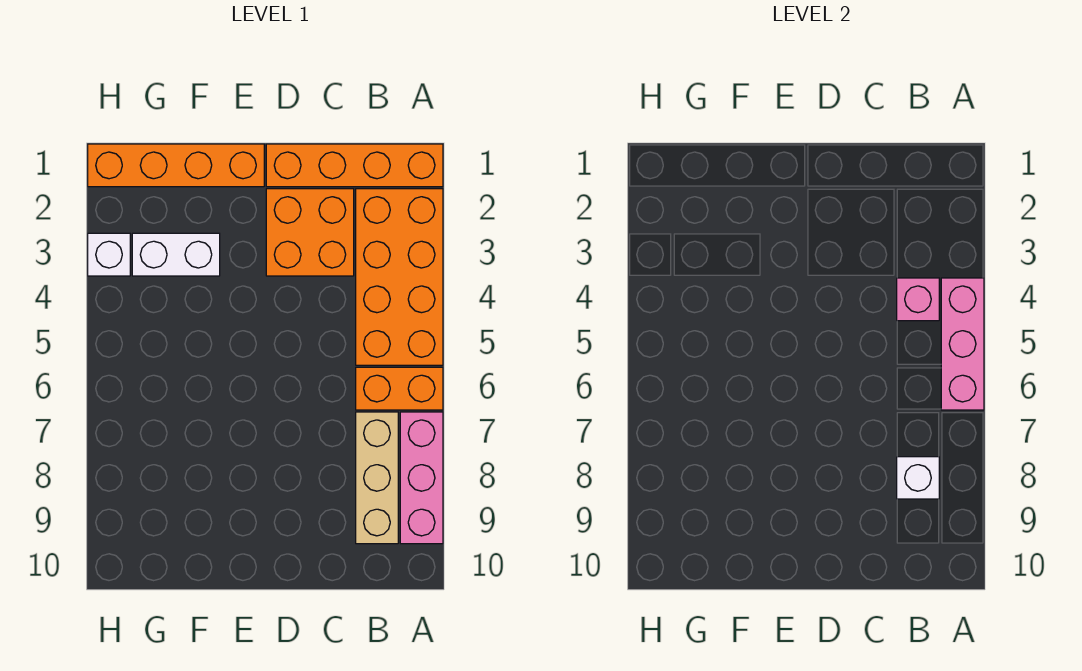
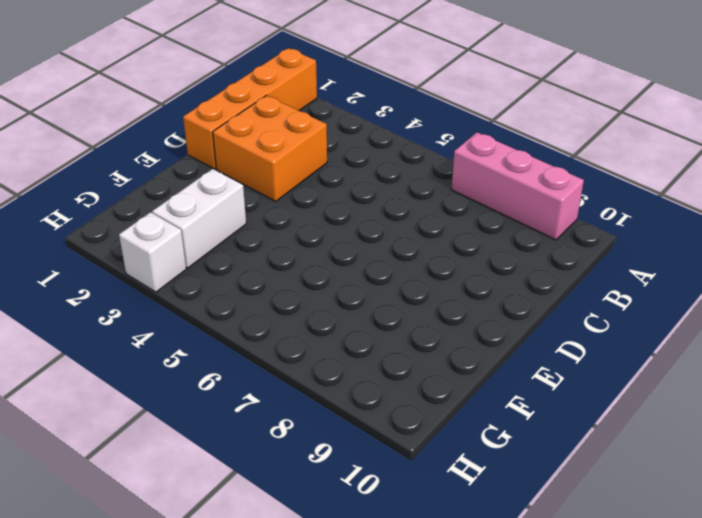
none -> orange 2x4 brick [356,189,443,365]
none -> orange 1x2 brick [356,367,443,410]
none -> tan 1x3 brick [356,412,398,544]

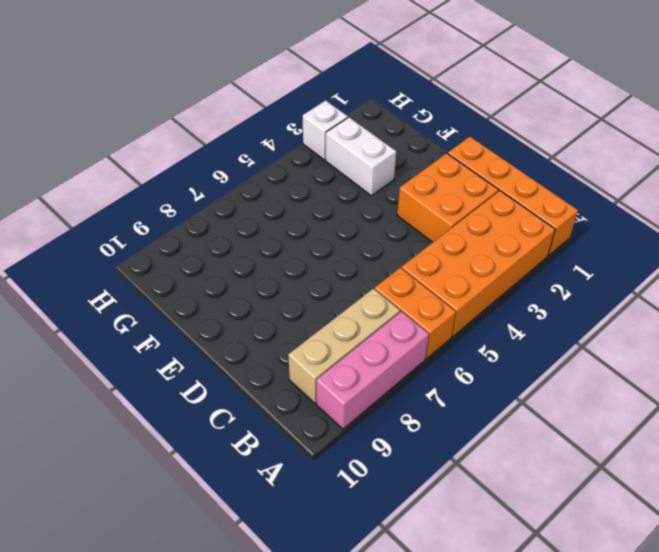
none -> orange 1x4 brick [88,144,264,187]
none -> pink 1x3 brick [941,278,984,410]
none -> pink 1x1 brick [897,278,939,321]

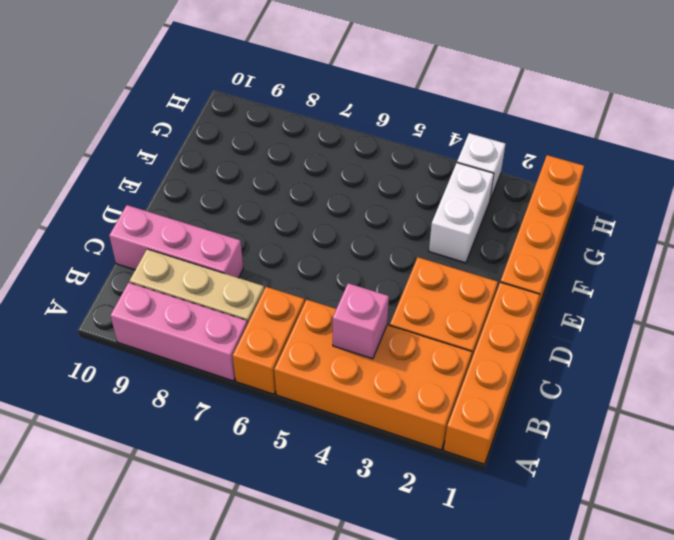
pink 1x3 brick [109,205,243,278] -> pink 1x3 brick moved to [941,278,984,410]
none -> white 1x1 brick [897,457,939,499]

